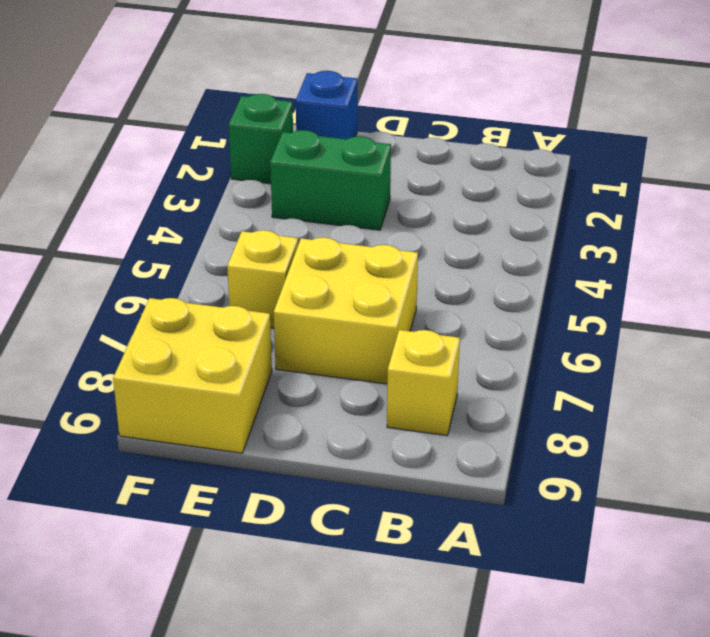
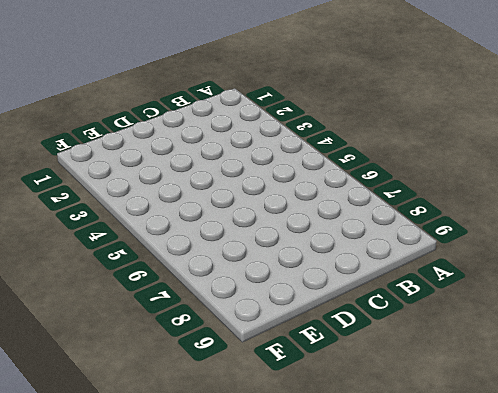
none -> yellow 1x1 brick [387,330,460,436]
none -> yellow 2x2 brick [274,238,418,384]

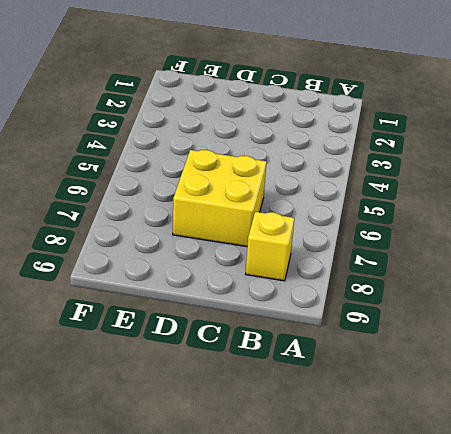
none -> green 1x2 brick [270,130,391,230]
none -> blue 1x1 brick [296,71,357,139]

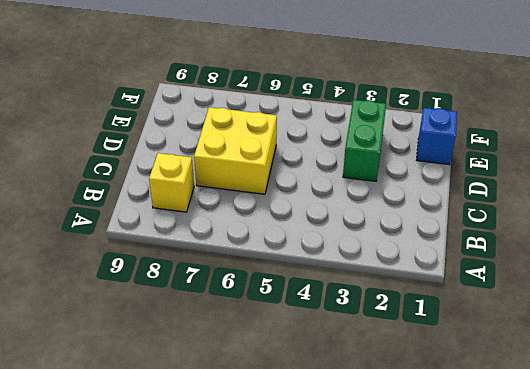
none -> yellow 1x1 brick [227,230,298,328]
none -> yellow 2x2 brick [113,298,272,453]

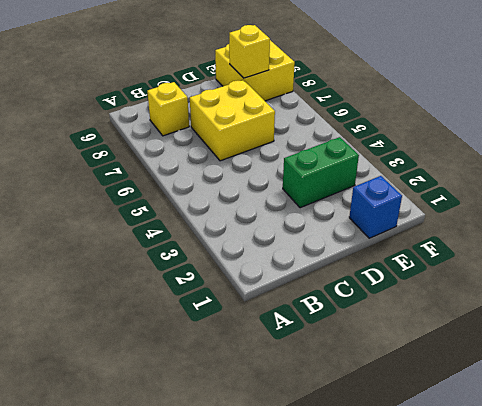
yellow 1x1 brick [229,25,270,78] -> yellow 1x1 brick moved to [227,230,298,328]
none -> green 1x1 brick [228,94,293,184]

